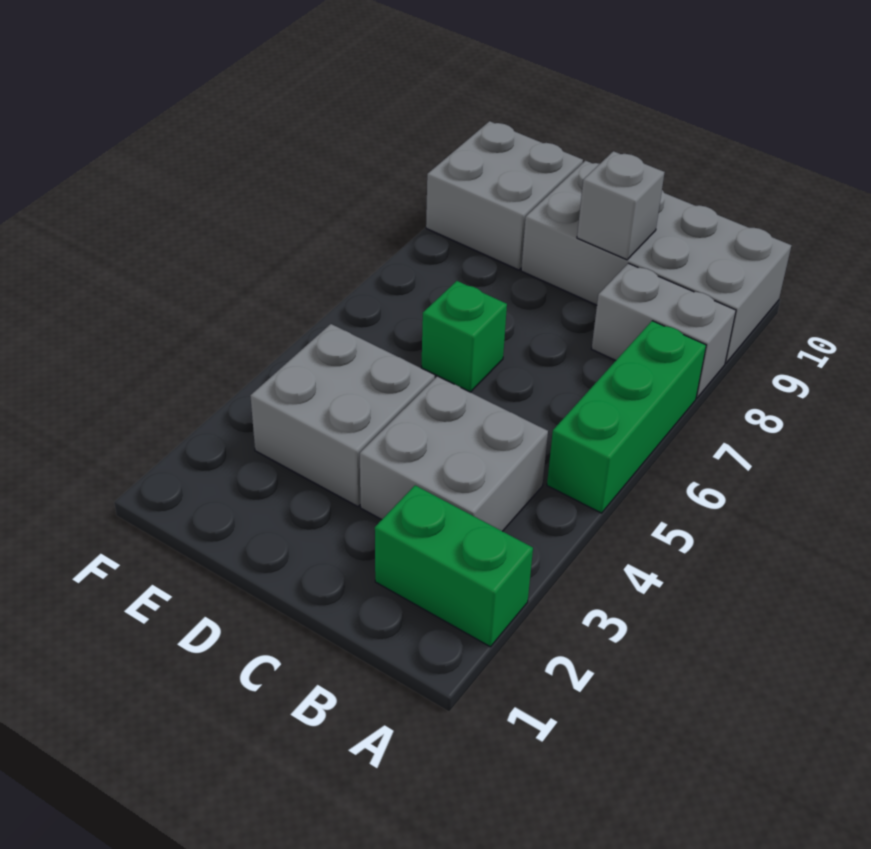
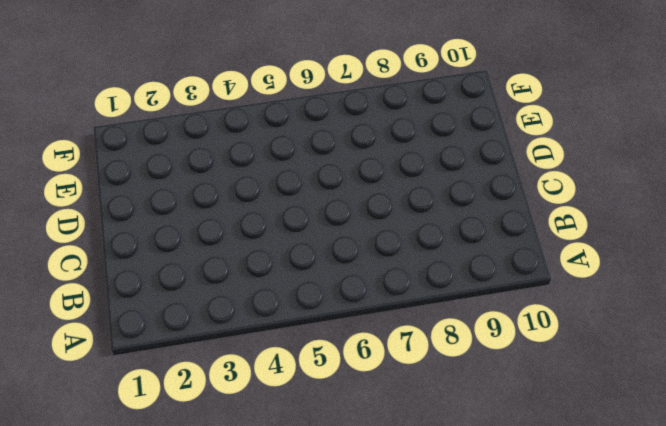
none -> green 1x2 brick [375,485,533,647]
none -> green 1x3 brick [547,321,706,513]

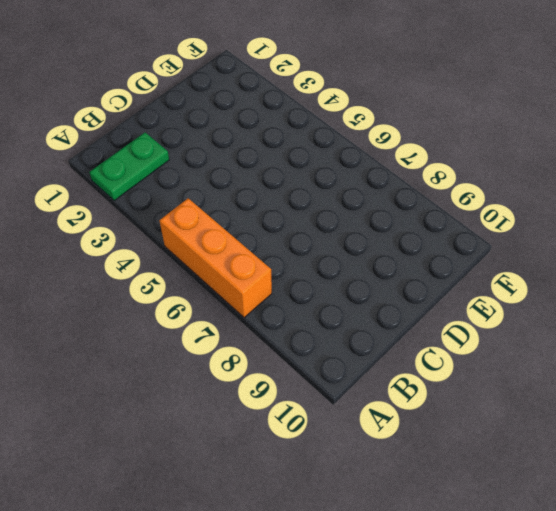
green 1x2 plate [90,133,169,201] -> green 1x2 brick [375,485,533,647]
orange 1x3 brick [159,198,272,318] -> green 1x3 brick [547,321,706,513]
none -> grey 1x2 brick [592,263,736,398]
none -> grey 2x4 brick [521,161,791,363]

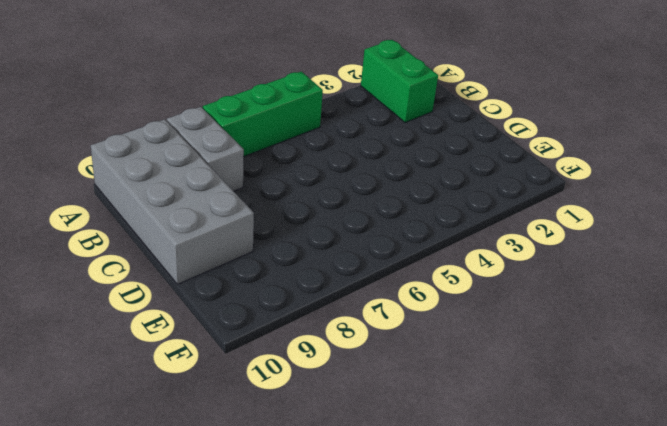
none -> grey 2x2 brick [360,376,548,531]
none -> grey 2x2 brick [250,324,435,507]

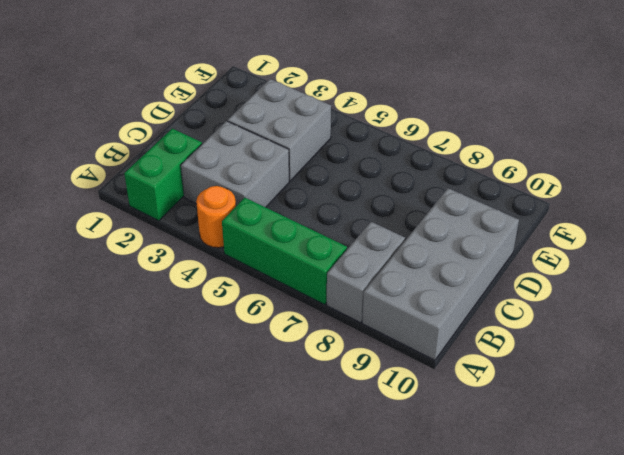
orange 1x1 round brick [196,186,236,248] -> none
none -> green 1x1 brick [421,281,507,392]
none -> grey 2x2 brick [426,121,583,270]

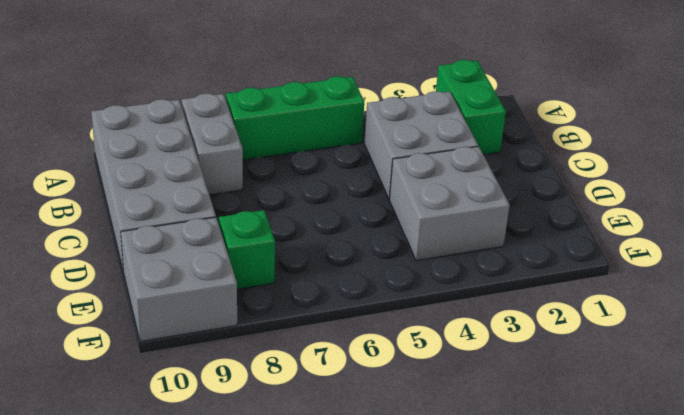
green 1x1 brick [219,210,275,289] -> green 1x1 brick moved to [421,281,507,392]
none -> grey 1x1 brick [577,151,665,260]

